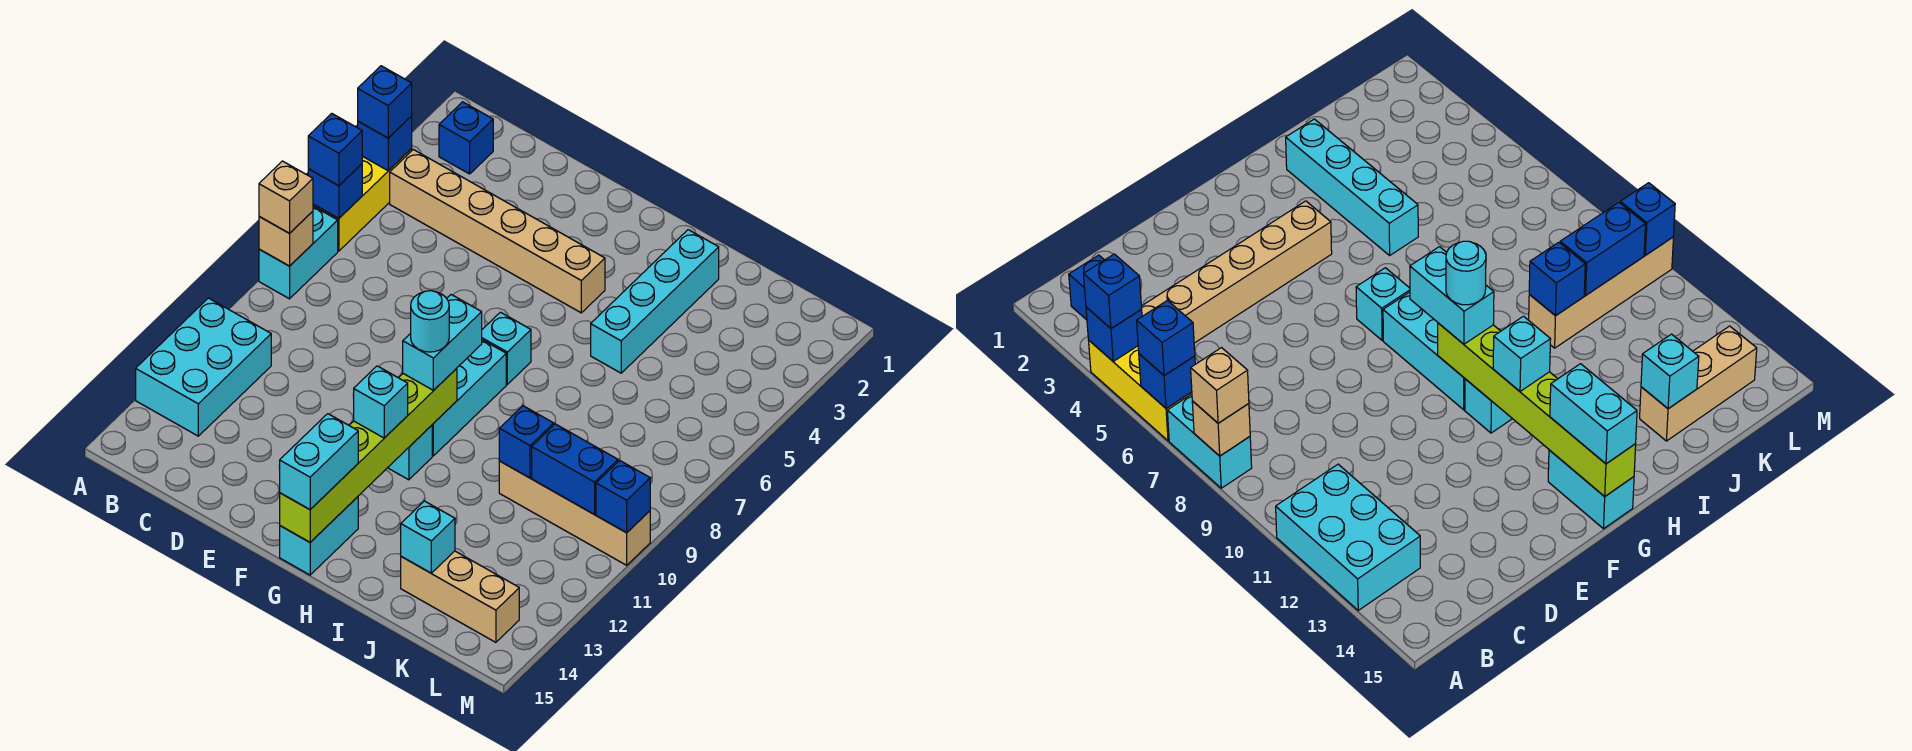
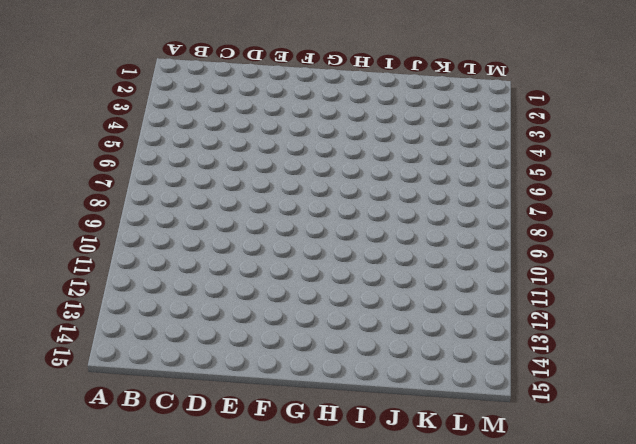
none -> yellow 1x3 brick [313,149,412,251]
none -> cyan 1x2 brick [259,206,338,299]
none -> cyan 2x3 brick [136,298,271,436]

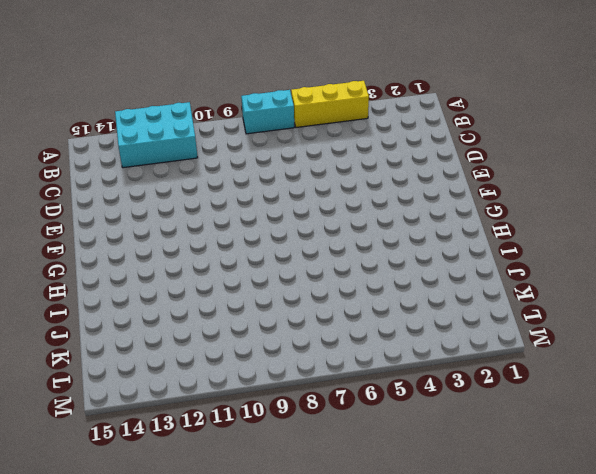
none -> blue 1x1 brick [439,102,493,174]
none -> tan 1x6 brick [390,150,605,313]
none -> cyan 1x1 brick [482,312,531,384]

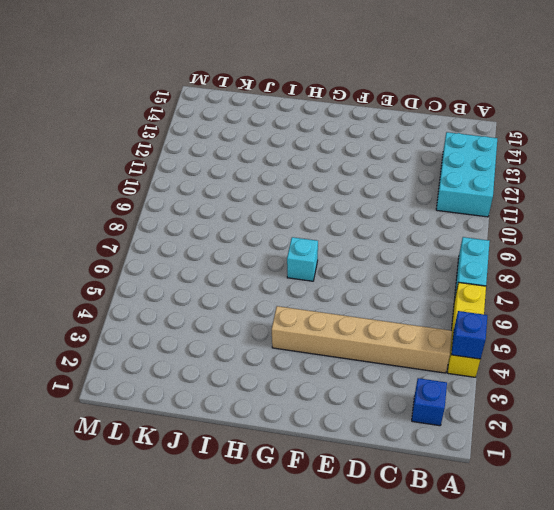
none -> cyan 1x3 brick [432,340,506,456]
none -> cyan 1x1 brick [388,425,432,480]
none -> cyan 1x2 brick [280,497,358,575]

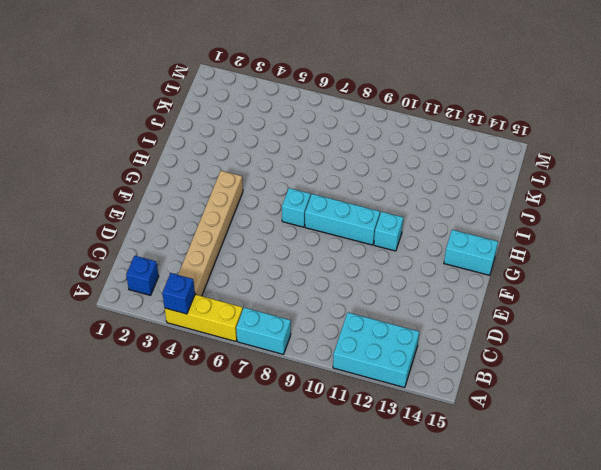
none -> cyan 1x4 brick [591,230,719,373]
none -> tan 1x4 brick [499,461,650,565]
none -> tan 1x3 brick [401,551,519,642]

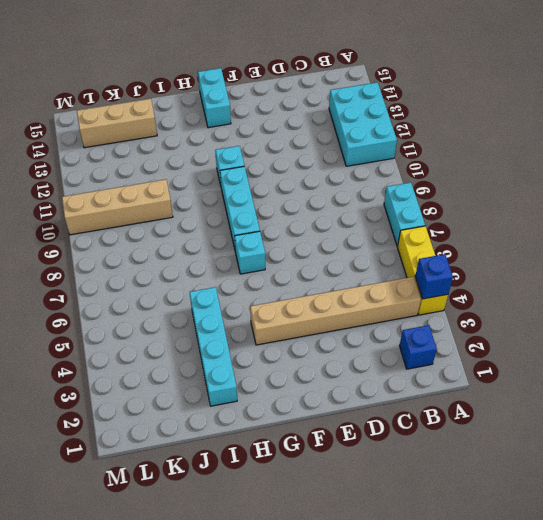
none -> blue 1x1 brick [308,164,362,218]
none -> tan 1x1 brick [259,211,313,266]
none -> lime 1x6 brick [280,368,457,542]

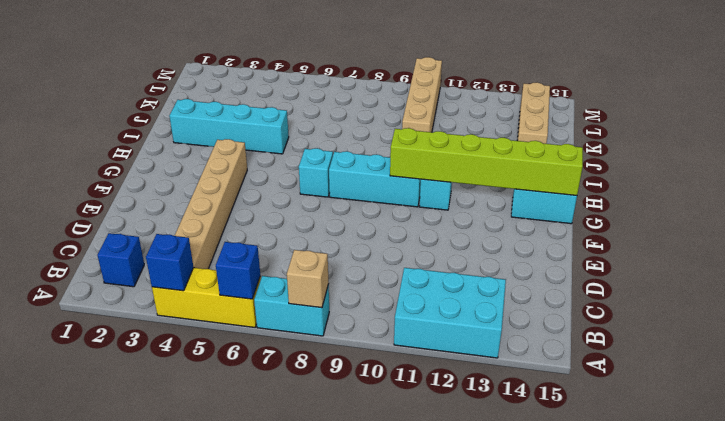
none -> blue 1x1 brick [499,406,554,478]
none -> cyan 1x1 brick [401,501,455,573]
none -> blue 1x2 brick [532,424,618,514]

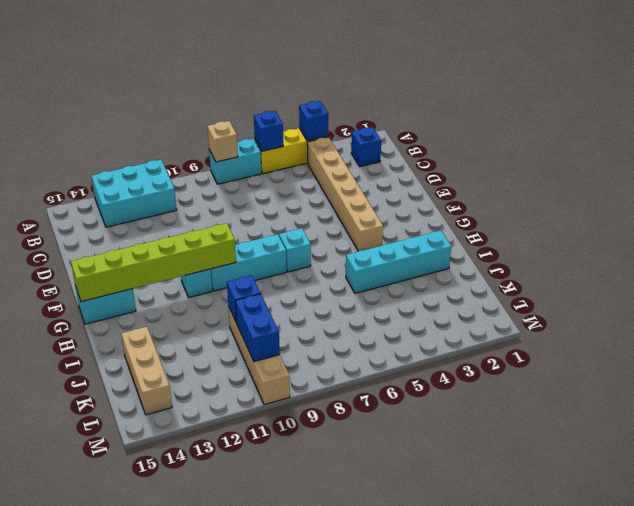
none -> cyan 1x1 brick [401,501,455,573]
none -> blue 1x1 brick [596,460,650,533]
none -> blue 1x1 brick [358,66,412,138]

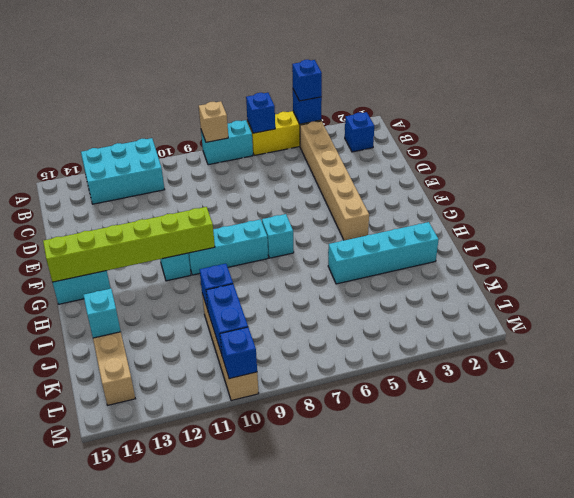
none -> blue 1x1 brick [308,113,362,186]
none -> tan 1x1 brick [259,161,313,233]
none -> cyan 1x2 brick [403,295,482,390]

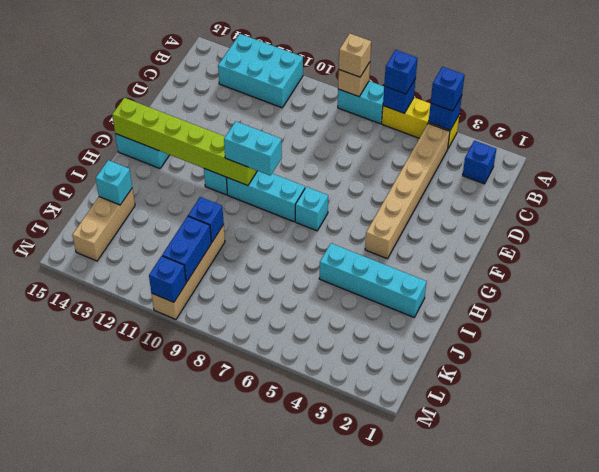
none -> cyan 1x1 brick [353,366,408,438]
none -> cyan 1x2 brick [280,414,358,510]
none -> cyan 1x1 round brick [411,291,449,352]

